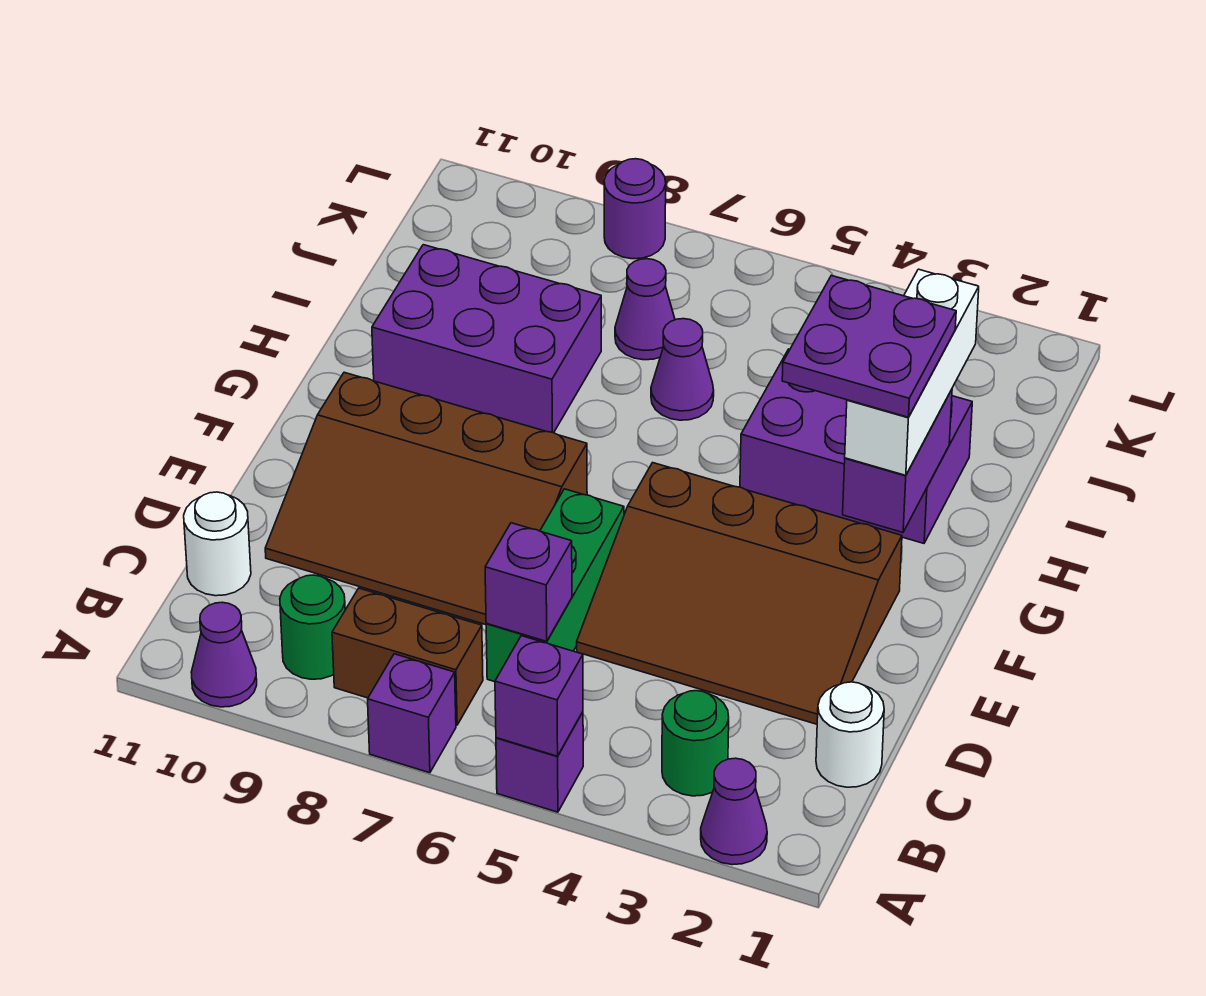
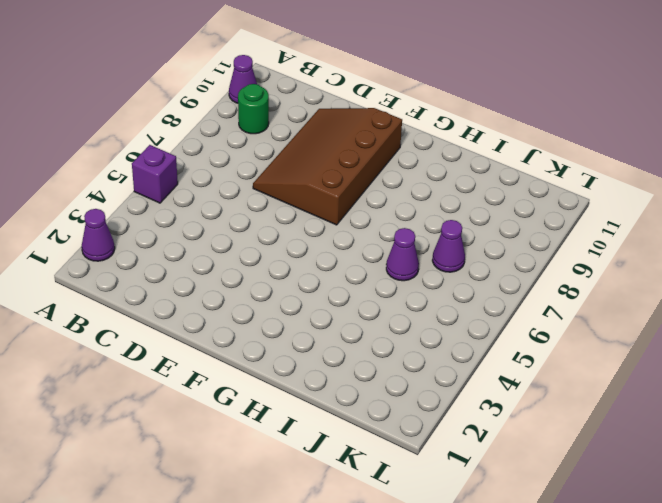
none -> purple 1x1 brick [368,654,456,773]
none -> green 1x1 round brick [662,691,729,796]
none -> brown 1x2 brick [332,588,483,725]

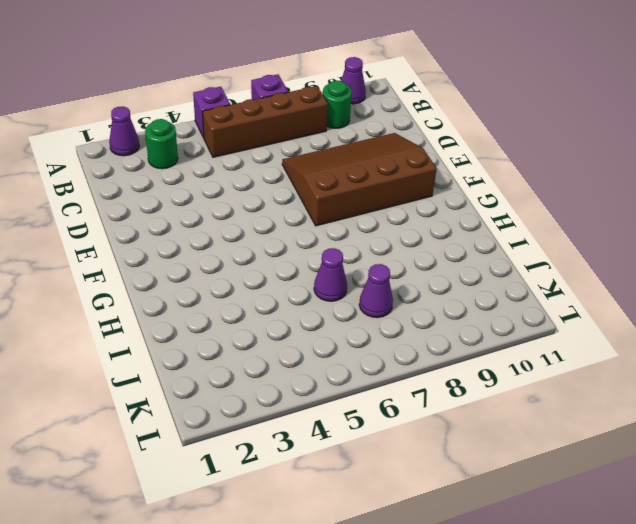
brown 1x4 brick [202,86,328,157] -> brown 1x2 brick [332,588,483,725]
none -> white 1x1 round brick [816,682,884,787]
none -> green 1x3 brick [486,489,624,682]
none -> white 1x1 round brick [184,492,251,596]

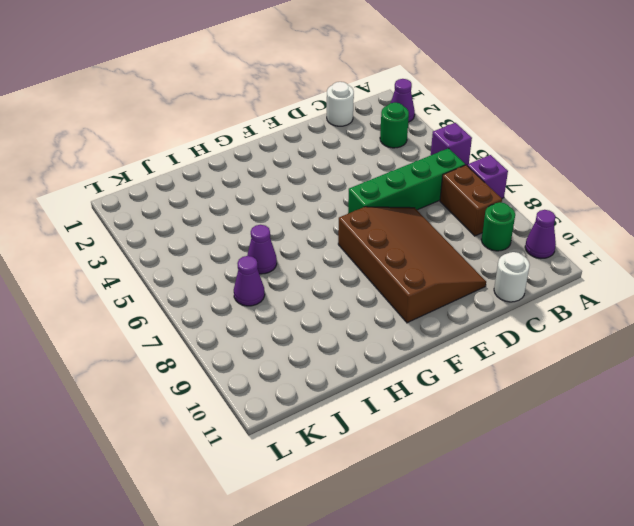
green 1x4 brick [348,148,465,214] -> green 1x3 brick [486,489,624,682]
none -> brown 3x4 slope [577,463,902,724]
none -> purple 2x3 brick [740,349,972,543]
none -> purple 2x3 brick [372,245,601,433]

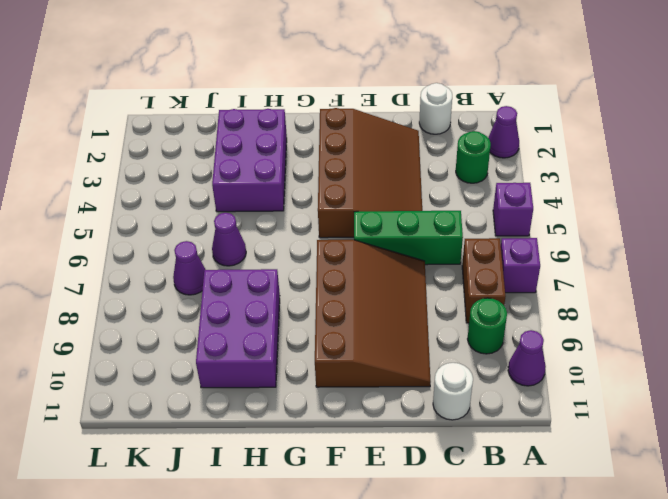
none -> purple 1x1 round brick [604,159,666,259]
none -> purple 1x1 brick [495,636,583,756]
none -> purple 1x1 brick [485,523,572,641]

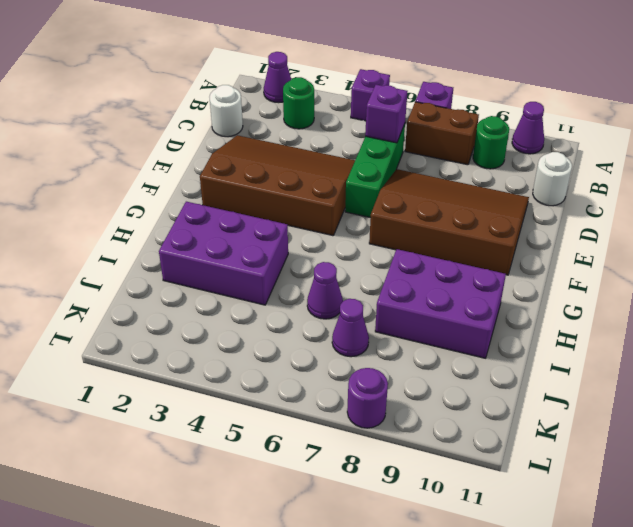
none -> purple 1x1 brick [495,636,583,756]
none -> purple 1x2 brick [843,390,952,532]
none -> white 1x3 brick [845,269,979,475]

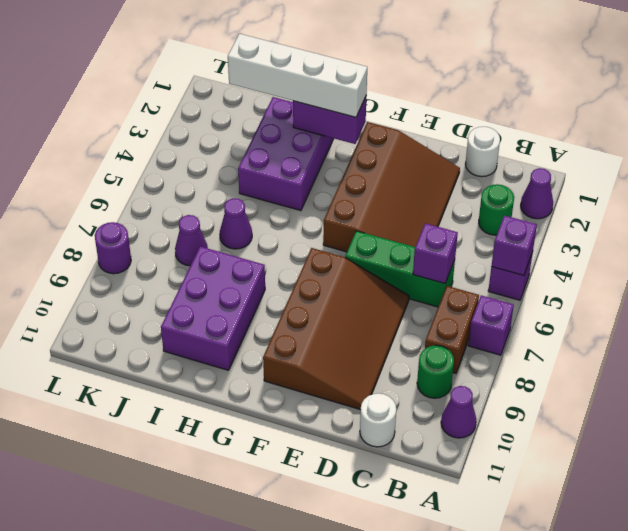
white 1x4 brick [228,34,367,117] -> white 1x3 brick [845,269,979,475]
none -> purple 2x2 plate [782,275,956,417]

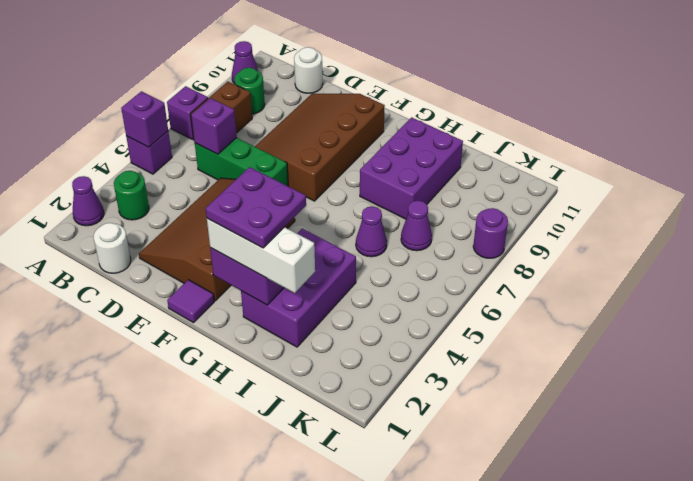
purple 1x1 tile [167,280,214,323] -> none

